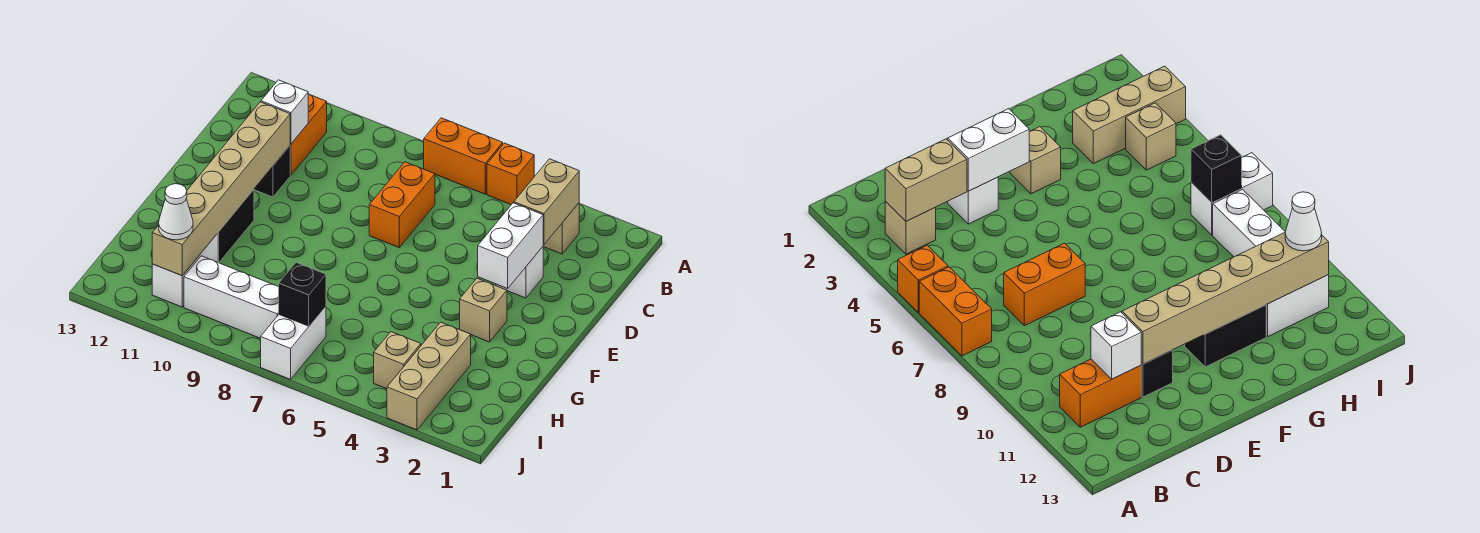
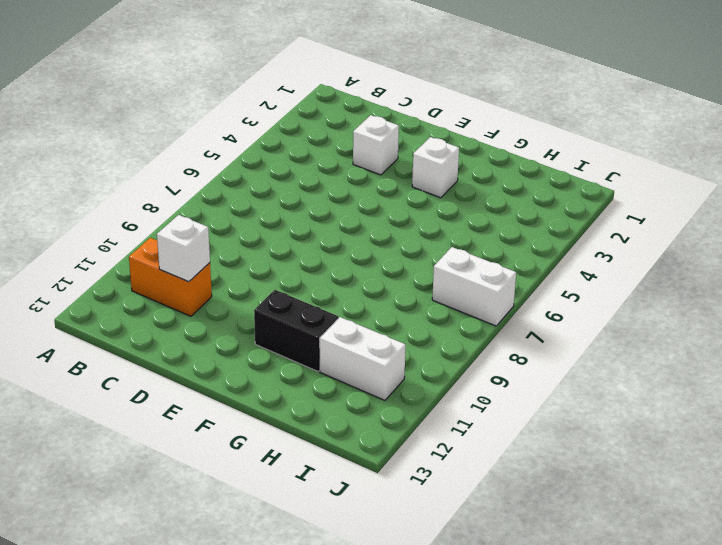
white 1x1 brick [412,137,459,198] -> tan 1x1 brick [460,278,507,342]
none -> orange 1x1 brick [487,143,534,205]
none -> orange 1x2 brick [424,118,503,194]
none -> tan 1x1 brick [543,203,579,254]

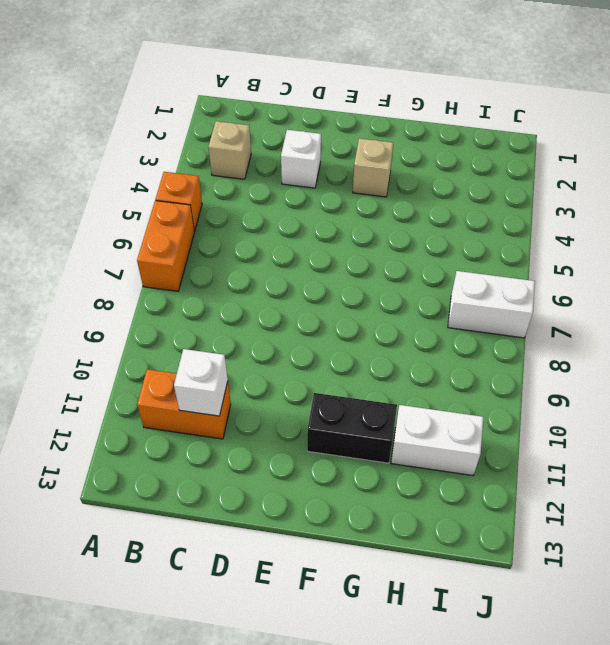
none -> orange 1x2 brick [369,162,435,247]
none -> black 1x1 brick [254,146,290,197]
none -> tan 1x3 brick [387,322,471,430]

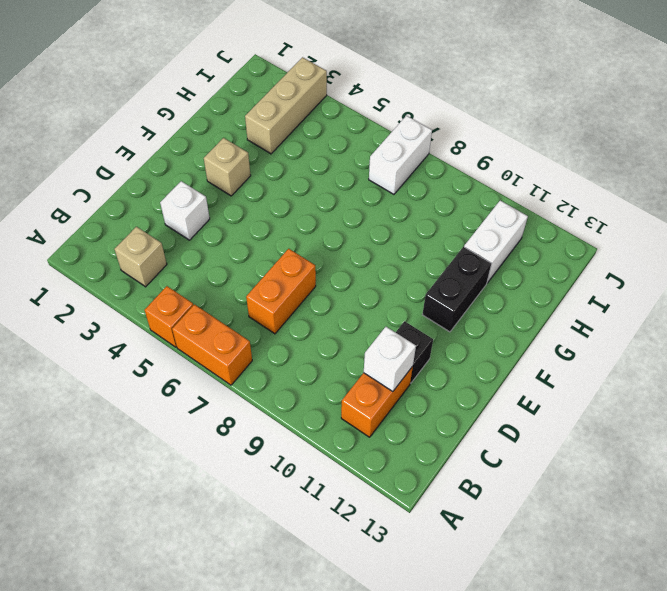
none -> tan 1x1 brick [374,332,421,389]
none -> white 1x3 brick [184,256,279,338]
none -> tan 1x2 brick [514,159,579,245]

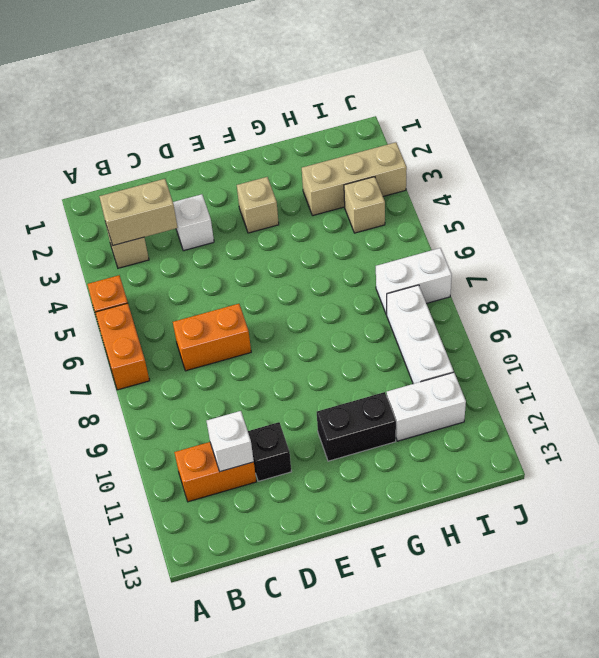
none -> white 1x2 brick [478,203,543,289]
none -> tan 1x6 brick [152,102,290,276]
none -> black 1x1 brick [279,262,326,326]

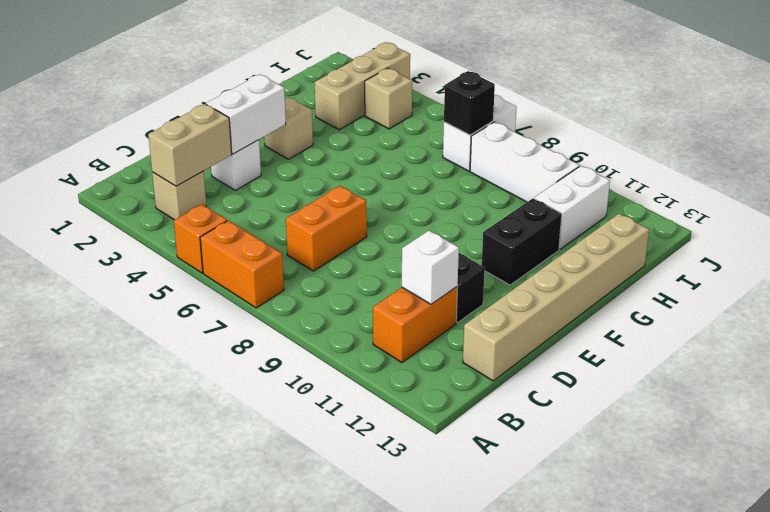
tan 1x6 brick [463,214,649,381] -> tan 1x6 brick moved to [152,102,290,276]
none -> white 1x1 cone [159,184,193,240]

